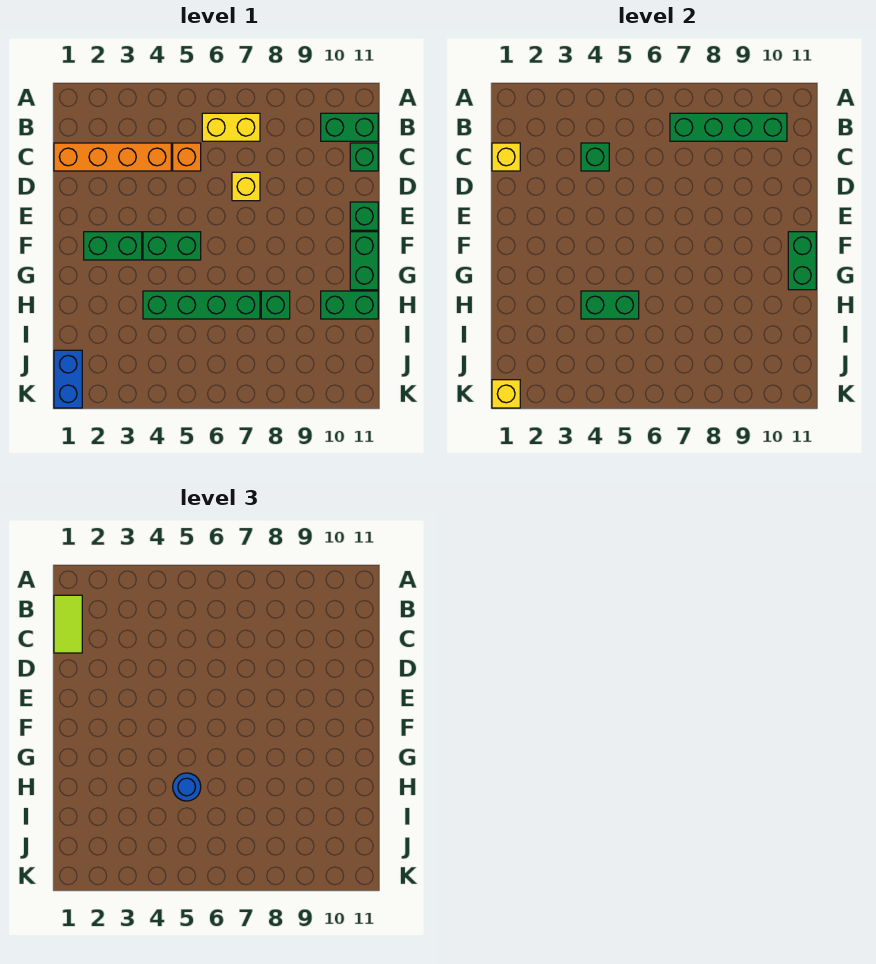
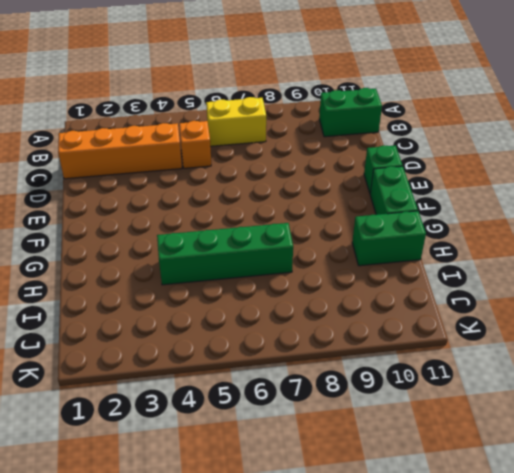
none -> green 1x1 brick [350,143,378,171]
none -> yellow 1x1 brick [232,172,260,201]
none -> green 1x2 brick [84,232,142,260]

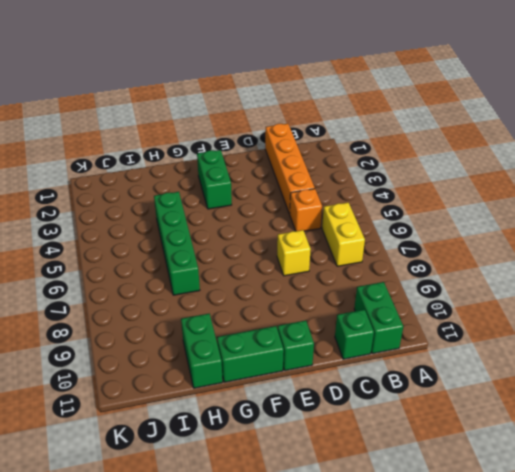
none -> green 1x2 brick [143,232,201,260]
none -> green 1x1 brick [261,291,290,319]
none -> blue 1x2 brick [54,350,82,408]

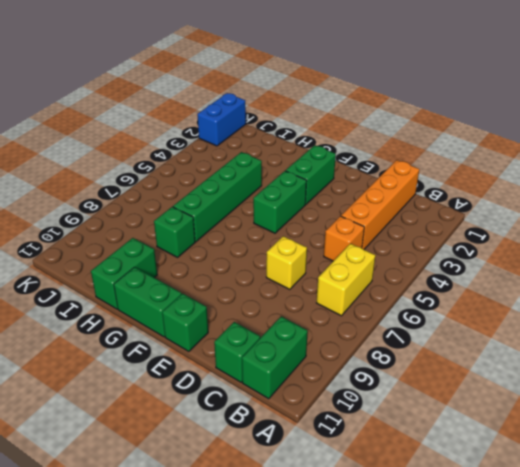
blue 1x2 brick [197,93,246,146] -> blue 1x2 brick turned to [54,350,82,408]
none -> green 1x4 brick [670,113,787,141]
none -> yellow 1x1 brick [492,143,520,171]
none -> green 1x1 brick [581,143,609,171]

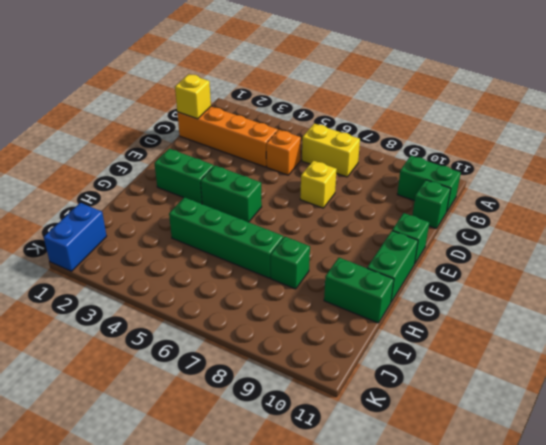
none -> green 1x4 brick [670,113,787,141]
none -> green 1x1 brick [581,143,609,171]
none -> green 1x2 brick [788,232,816,290]

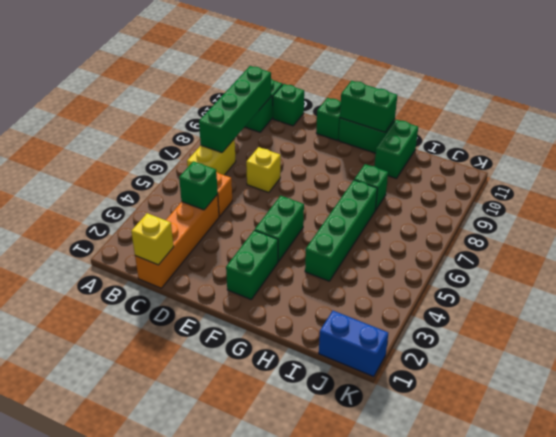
none -> green 1x2 brick [581,291,639,319]
none -> yellow 1x1 brick [492,380,520,408]
none -> lime 1x2 tile [54,595,82,653]

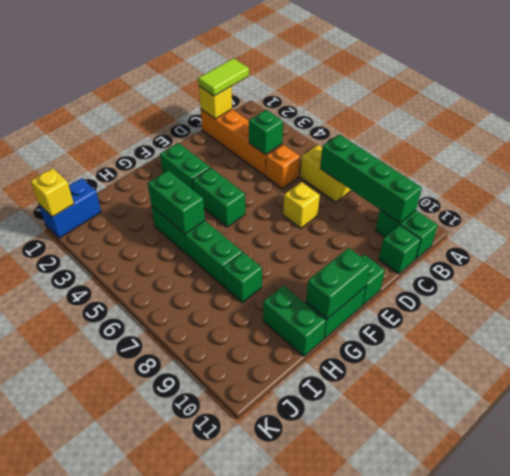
none -> blue 1x1 round brick [173,773,201,801]

